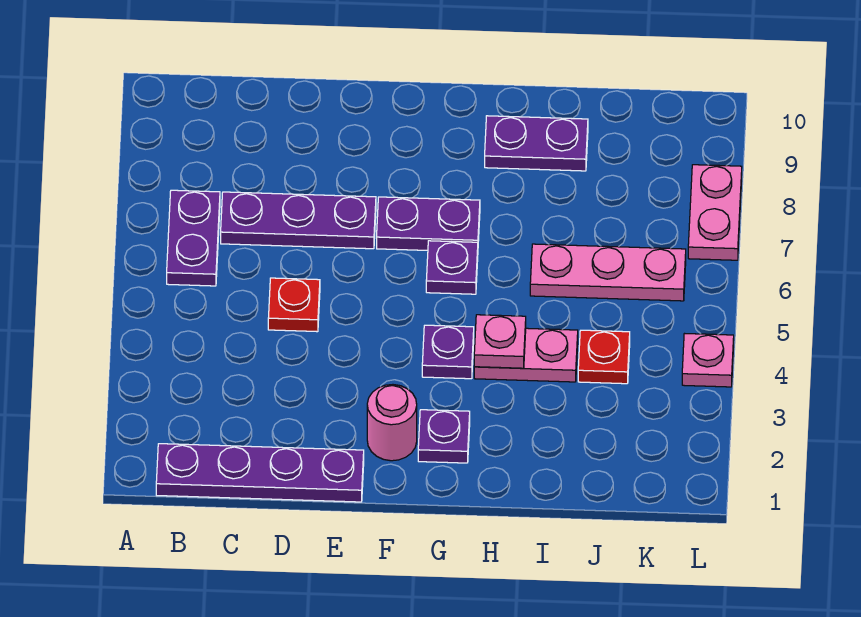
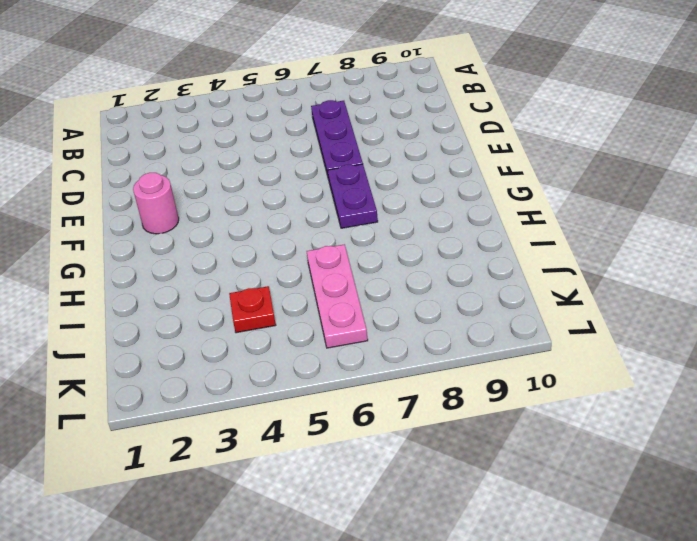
none -> purple 1x4 plate [156,444,364,502]
none -> purple 1x2 plate [167,190,220,286]
none -> red 1x1 plate [268,278,320,332]

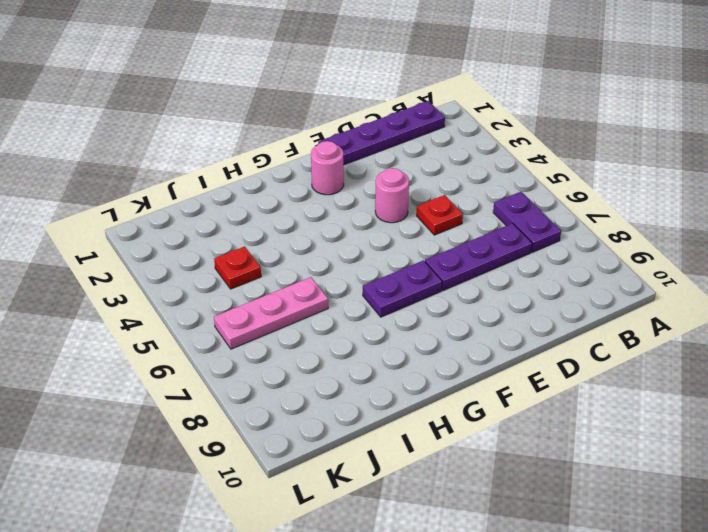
pink 1x1 round brick [375,168,409,223] -> none
none -> purple 1x1 plate [418,410,470,463]
none -> purple 1x1 plate [422,325,474,379]
none -> purple 1x1 plate [426,241,478,294]

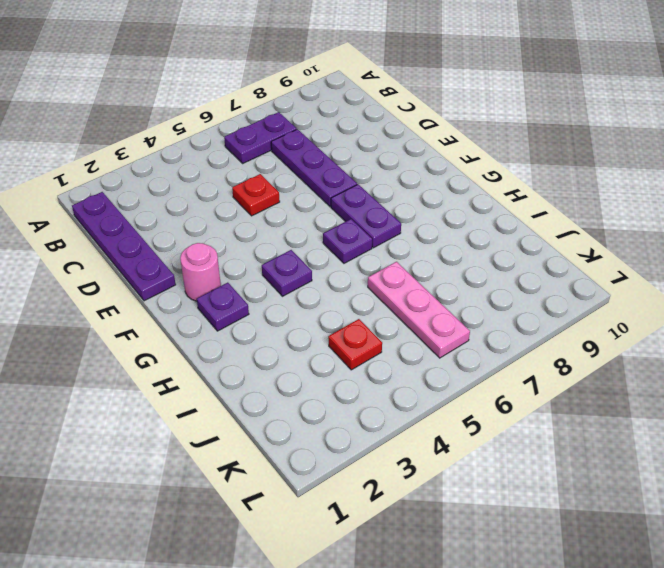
none -> pink 1x2 plate [474,328,578,382]
none -> purple 1x2 plate [485,116,588,171]
none -> pink 1x1 plate [682,334,734,387]

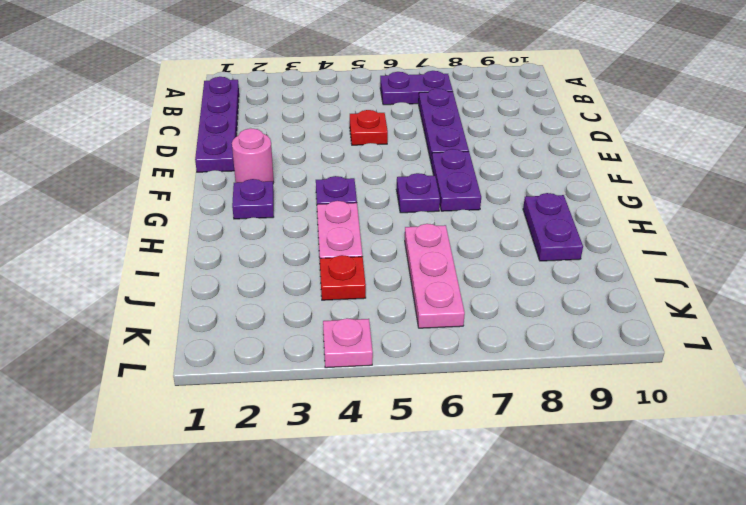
none -> pink 1x2 plate [688,165,742,260]
none -> pink 1x1 plate [474,315,526,368]

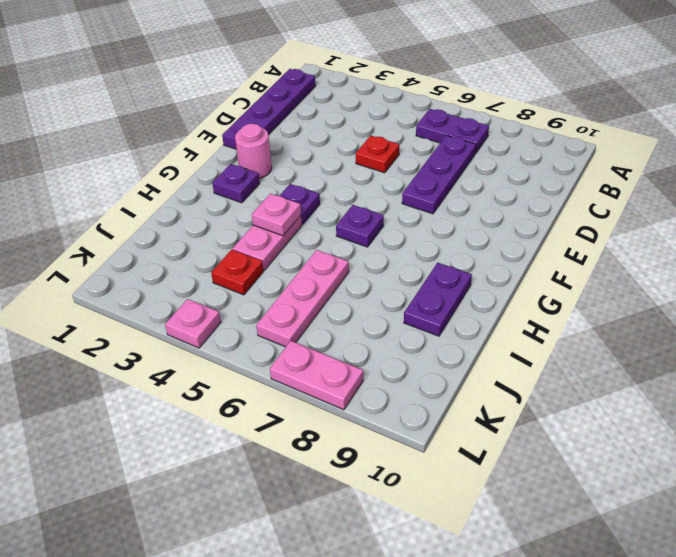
none -> purple 1x2 plate [377,197,480,250]

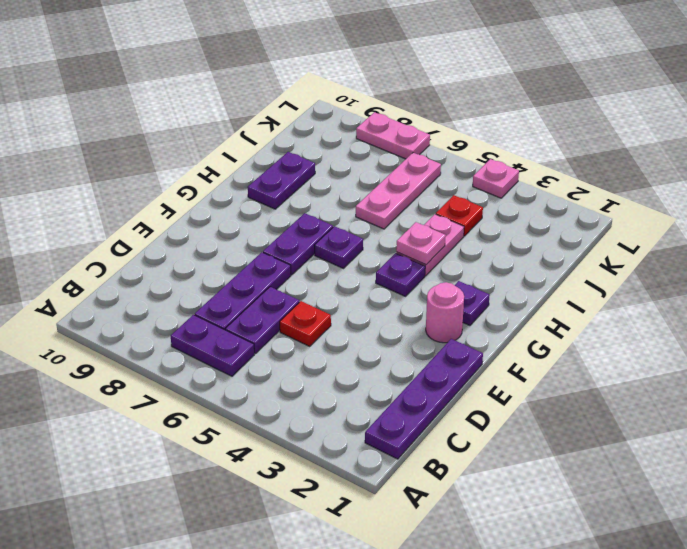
purple 1x2 plate [225,287,299,354] -> none

